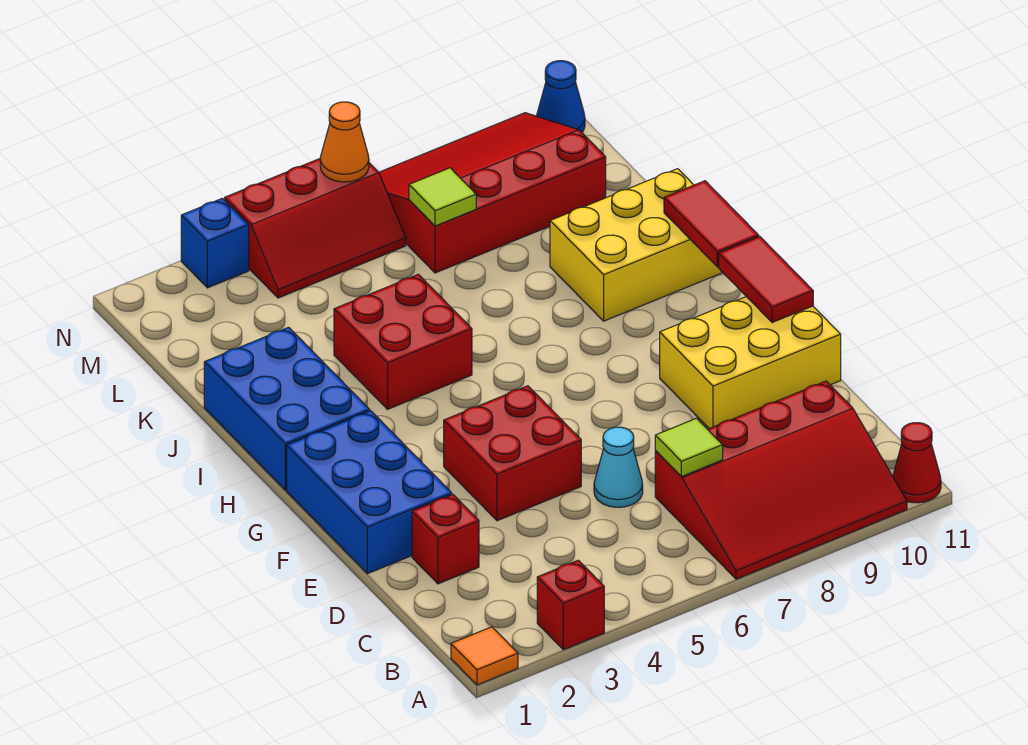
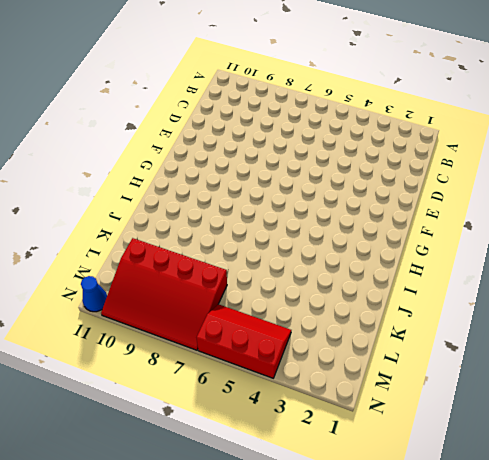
none -> orange 1x1 tile [451,627,518,685]
none -> red 1x1 brick [537,560,604,650]
none -> red 3x4 slope [655,381,907,579]

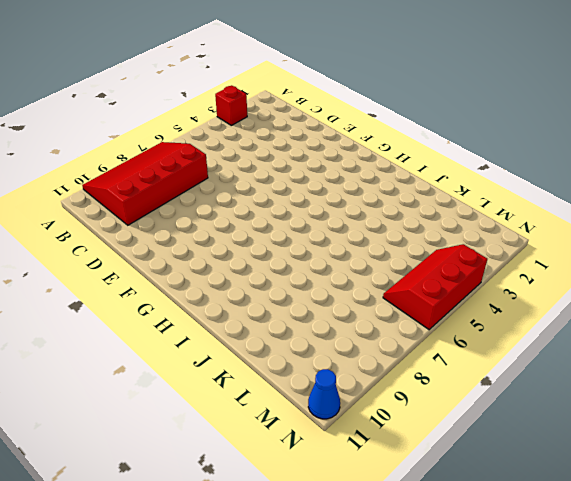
none -> orange 1x1 tile [451,627,518,685]
none -> red 1x1 cone [893,423,941,503]
none -> red 1x1 brick [412,494,479,584]

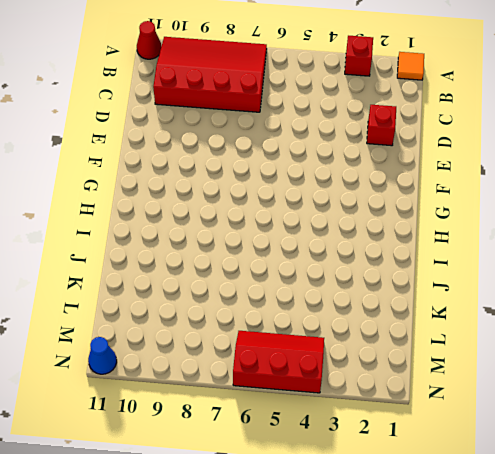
none -> cyan 1x1 cone [594,427,643,507]
none -> blue 2x3 brick [287,411,452,574]
none -> red 2x2 brick [444,386,581,521]

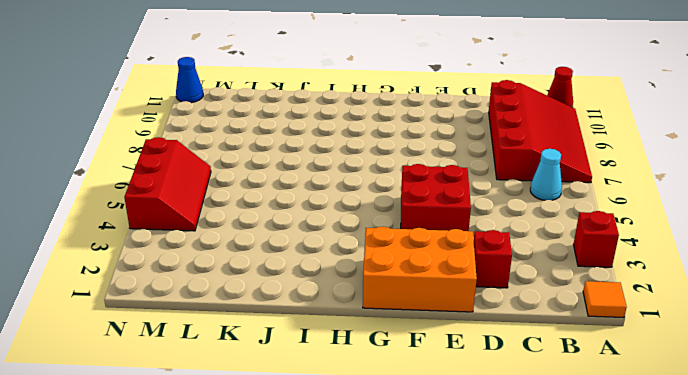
cyan 1x1 cone [530,149,562,200] -> cyan 1x1 cone moved to [594,427,643,507]
orange 2x3 brick [363,227,477,312] -> blue 2x3 brick [287,411,452,574]
none -> yellow 2x3 brick [660,297,841,429]
none -> blue 2x3 brick [204,327,370,490]
none -> red 2x2 brick [334,274,472,409]

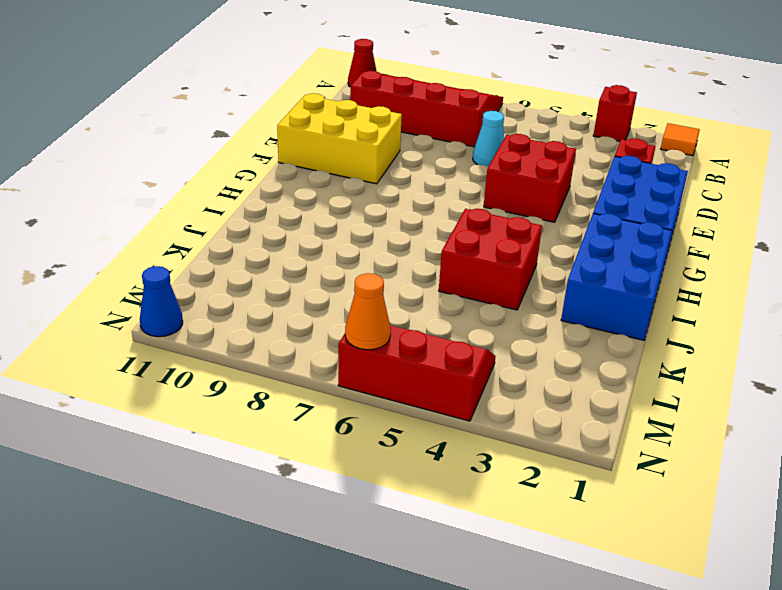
none -> yellow 2x3 brick [550,169,723,321]
none -> red 3x4 slope [379,113,606,273]
none -> blue 1x1 brick [181,198,249,288]

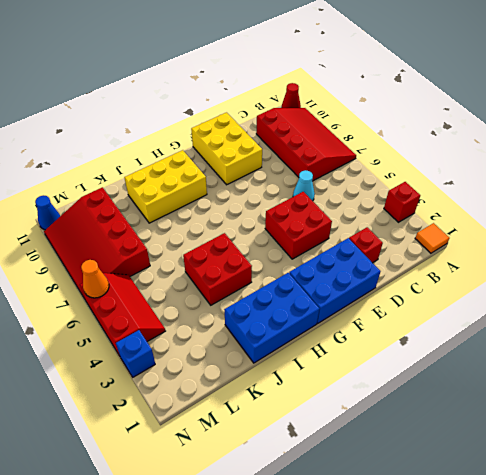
yellow 2x3 brick [124,150,207,223] -> yellow 2x3 brick turned to [550,169,723,321]
none -> lime 1x1 tile [655,418,723,477]
none -> red 1x2 tile [719,236,813,323]
none -> red 1x2 tile [664,181,759,267]

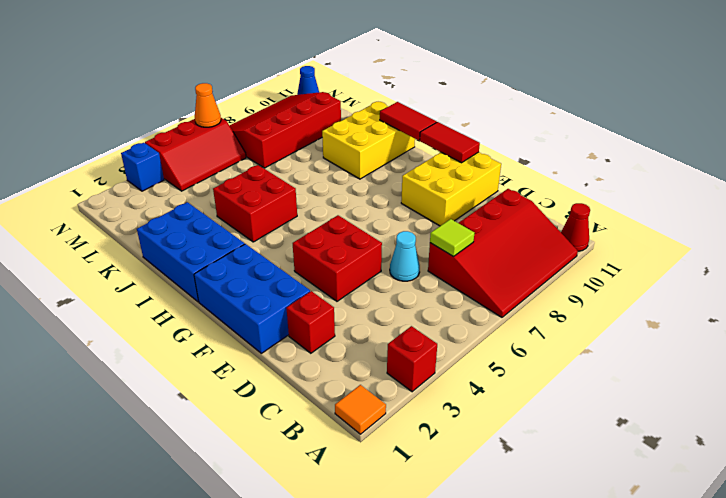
none -> lime 1x1 tile [409,168,476,226]

